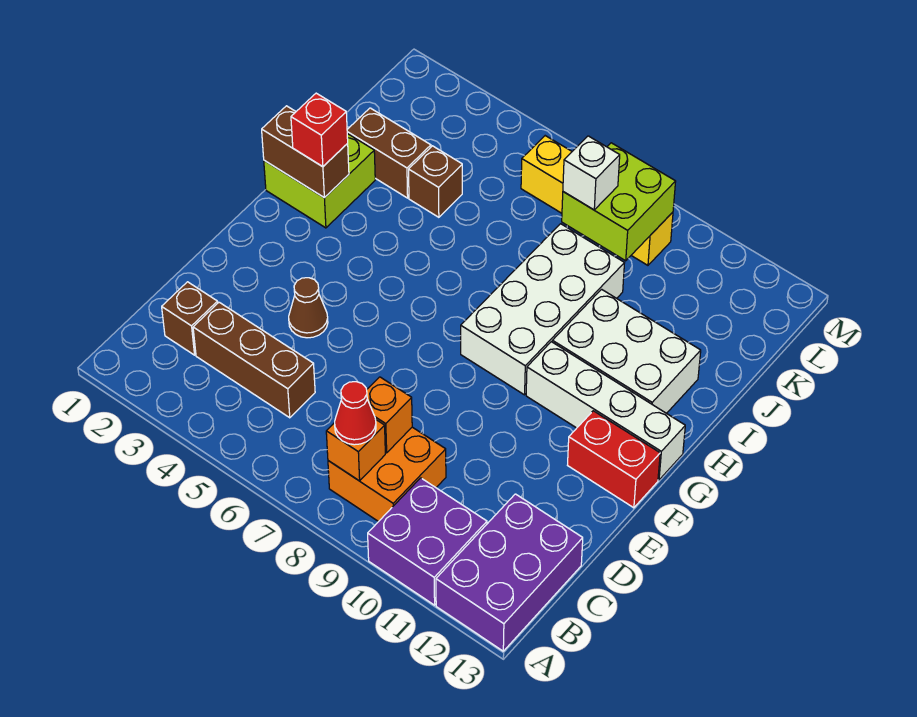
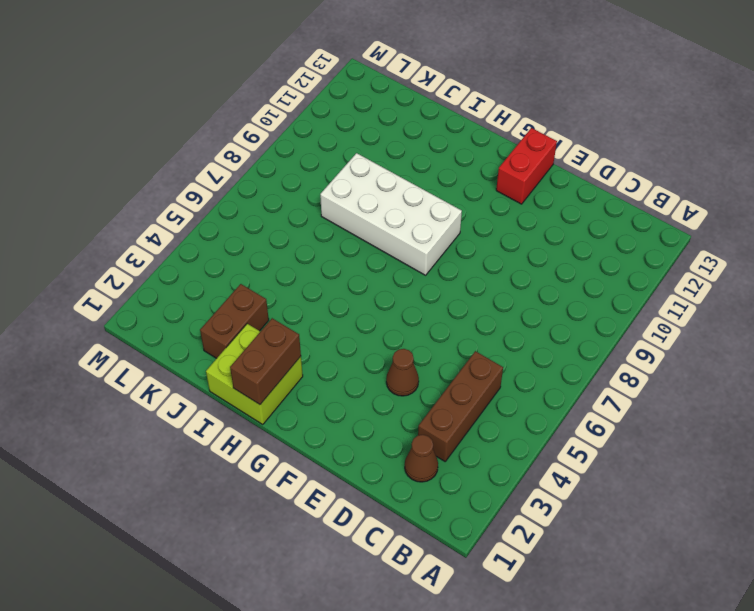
brown 1x1 cone [405,435,438,482] -> brown 1x1 brick [162,282,218,355]
none -> purple 2x2 brick [368,478,487,605]
none -> purple 2x3 brick [436,494,583,651]
none -> orange 2x2 brick [328,427,446,522]

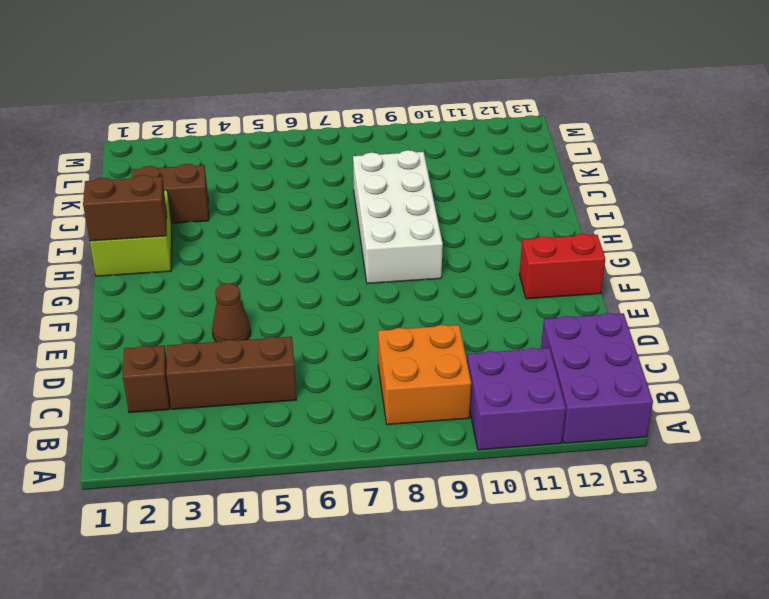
none -> white 1x4 brick [526,342,685,480]
none -> white 2x3 brick [552,289,701,413]
none -> brown 1x1 brick [409,146,462,217]

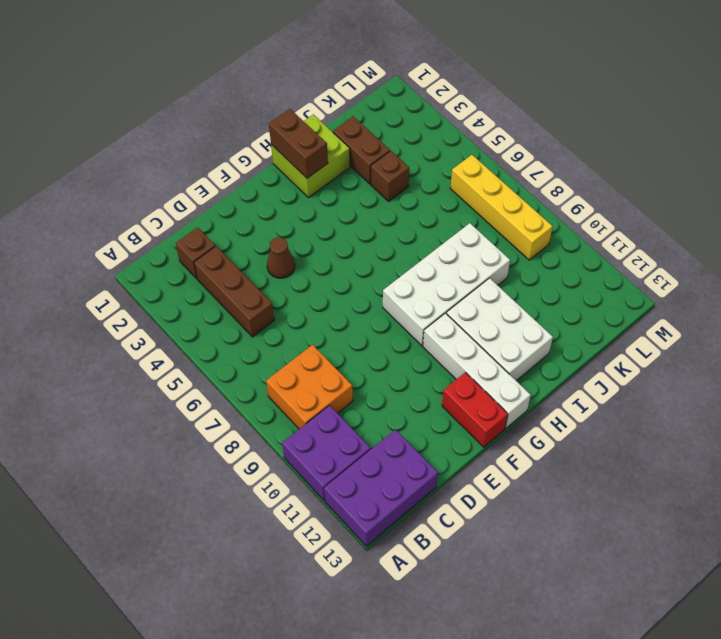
none -> orange 1x1 brick [326,420,385,481]
none -> orange 1x1 brick [367,377,412,453]
none -> lime 2x2 brick [562,143,676,261]

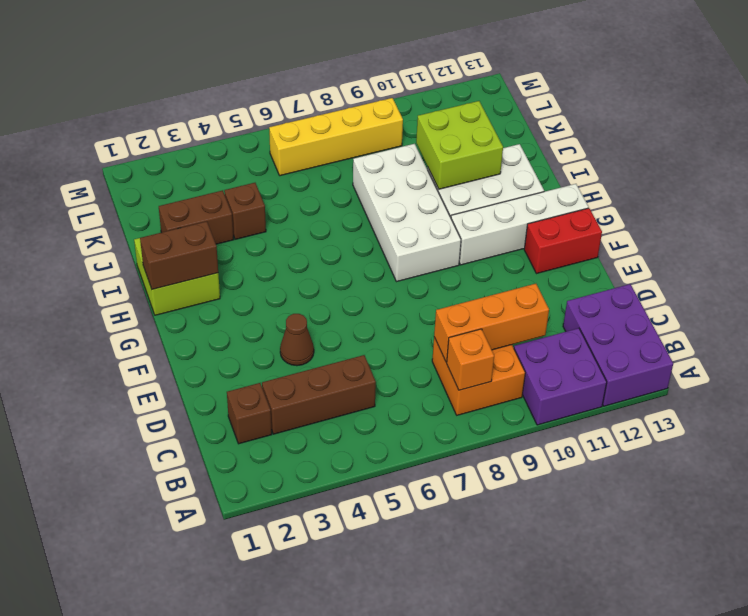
orange 1x3 brick [434,284,549,362] -> orange 1x1 brick [367,377,412,453]
lime 2x2 brick [416,101,503,189] -> lime 2x2 brick moved to [562,143,676,261]
none -> red 1x1 cone [335,382,376,445]
none -> red 1x1 brick [291,93,348,167]
none -> white 1x1 brick [563,136,620,210]

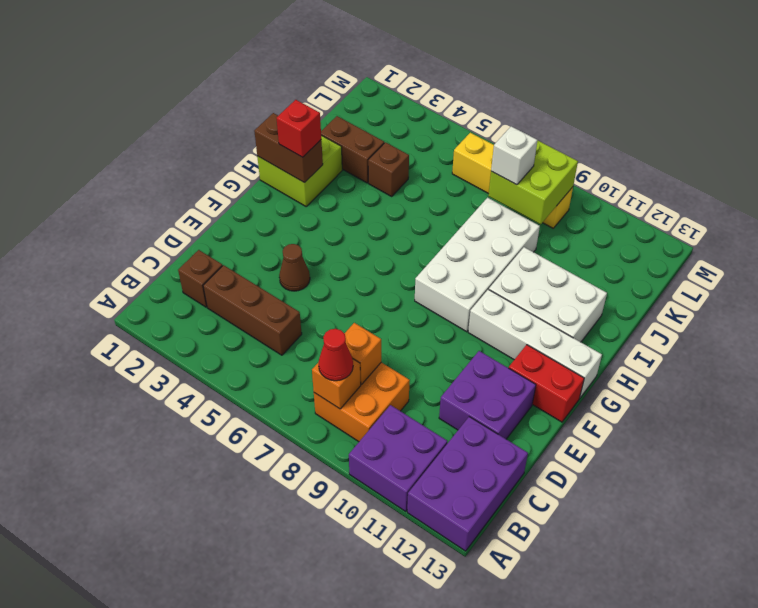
purple 2x2 brick [439,351,536,439] -> none

